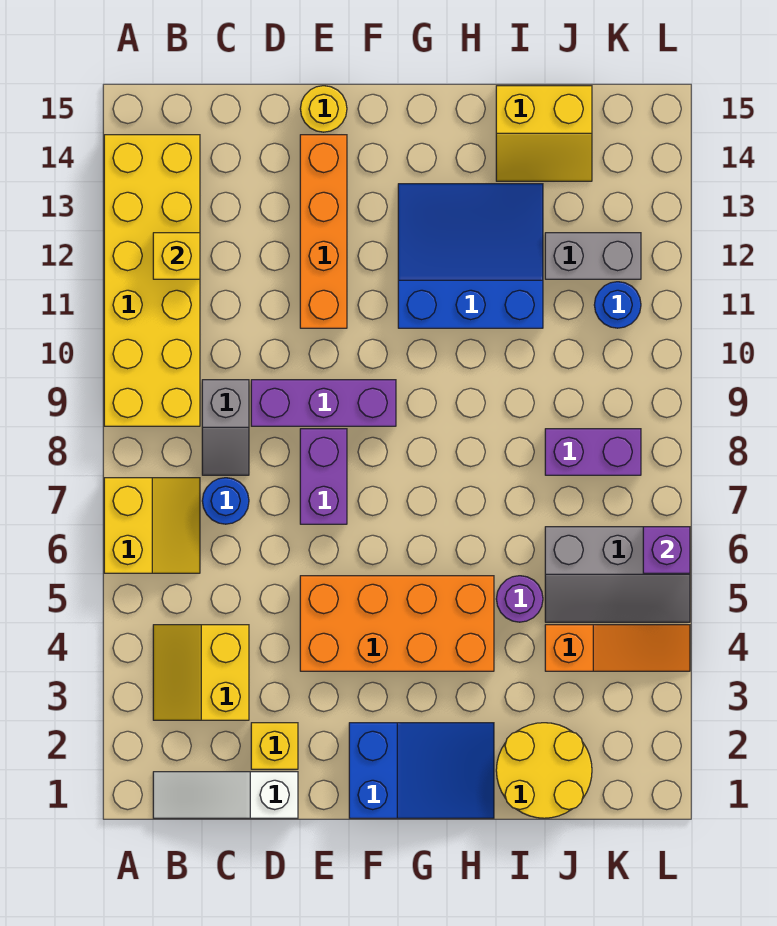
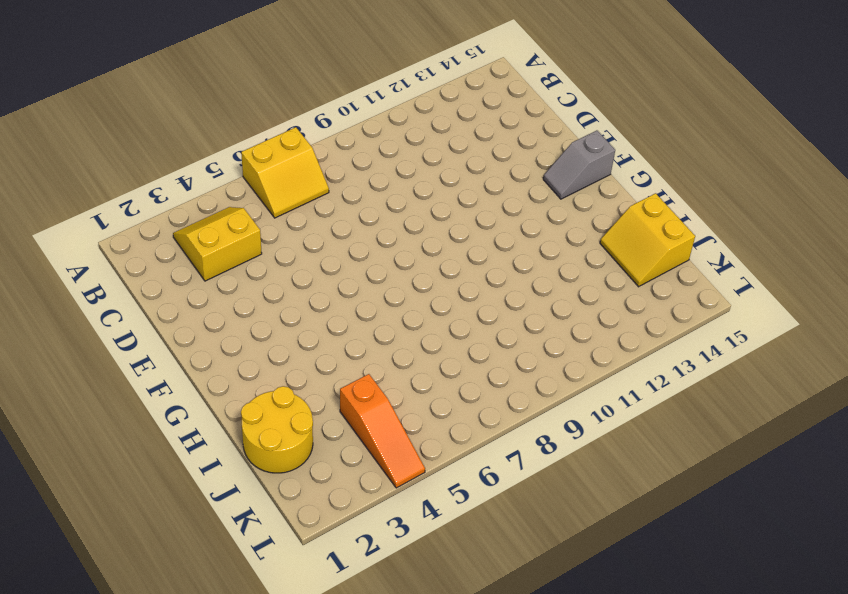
grey 1x2 slope [543,131,615,199] -> grey 1x2 slope moved to [202,380,249,475]
none -> yellow 2x6 brick [104,135,200,426]
none -> white 1x3 slope [153,772,298,818]
none -> blue 1x1 round brick [202,478,249,524]

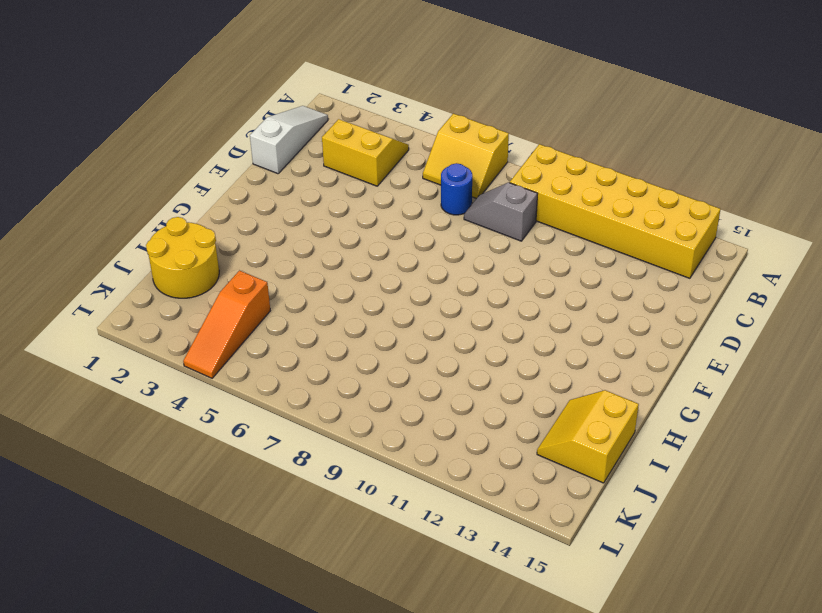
none -> yellow 1x1 brick [251,723,298,769]
none -> purple 1x3 brick [251,380,396,426]
none -> orange 2x4 brick [300,576,494,671]

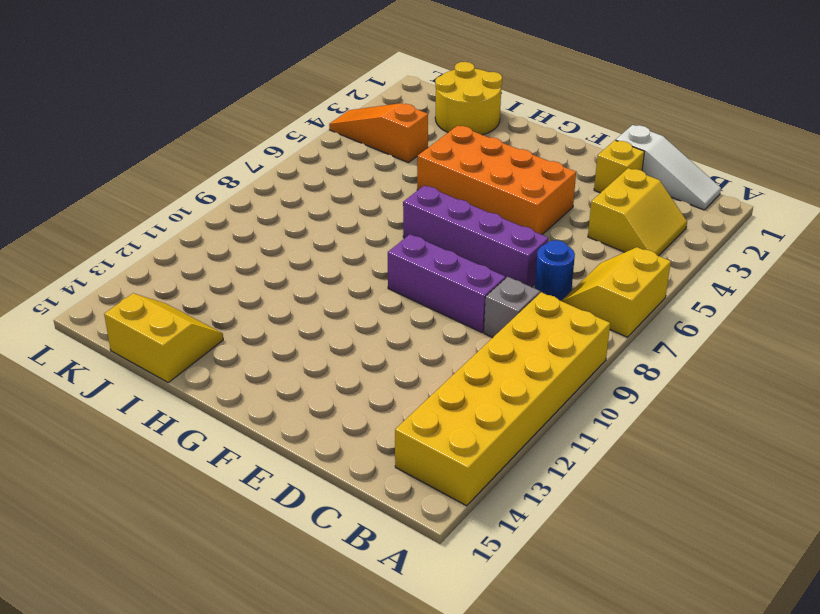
purple 1x4 brick [403,185,549,287] -> purple 1x2 brick [300,429,347,524]
none -> orange 1x4 brick [300,135,347,328]
none -> yellow 1x1 round brick [300,86,347,132]
none -> blue 2x3 slope [349,723,494,818]

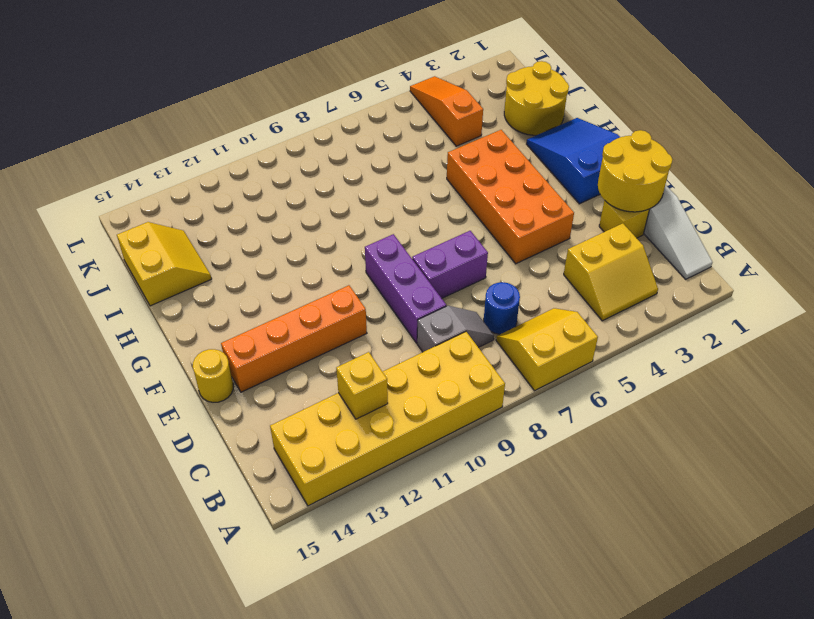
yellow 2x2 round brick [598,130,673,212] -> none
none -> blue 3x3 slope [398,184,543,328]
none -> purple 1x1 round brick [496,576,543,622]
none -> grey 2x3 slope [545,527,690,622]

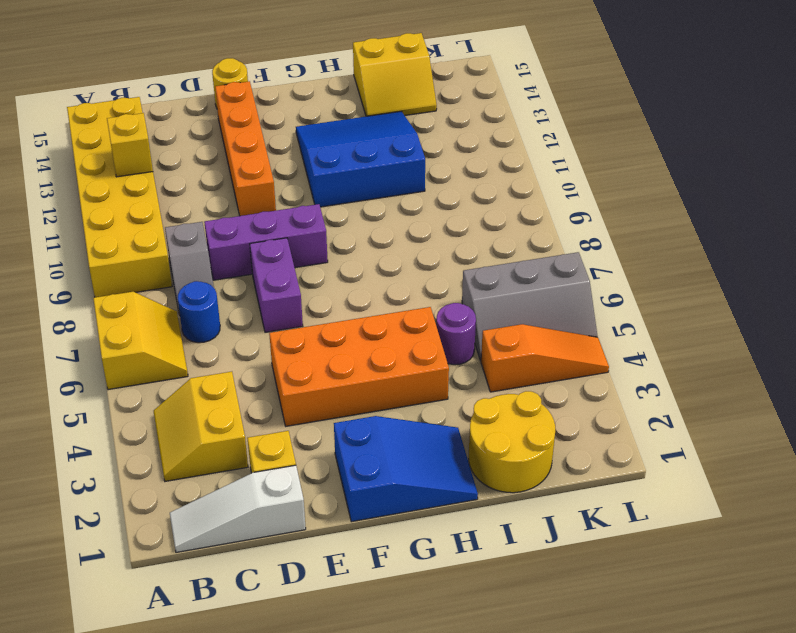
none -> purple 1x2 brick [545,429,641,475]
none -> grey 1x2 brick [545,233,641,279]
none -> blue 1x1 round brick [594,282,641,328]

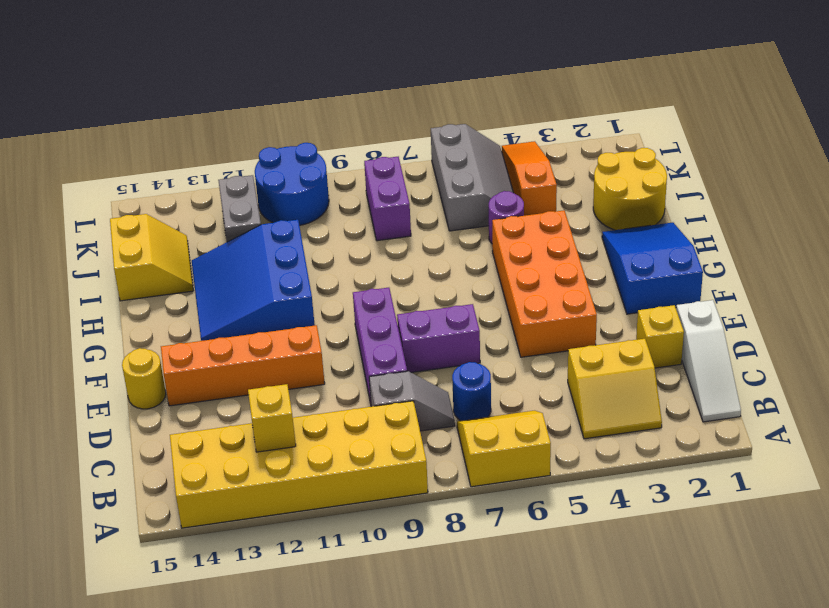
blue 2x2 round brick [255,143,329,225] -> blue 1x1 round brick [594,282,641,328]
none -> purple 1x1 brick [643,527,690,573]

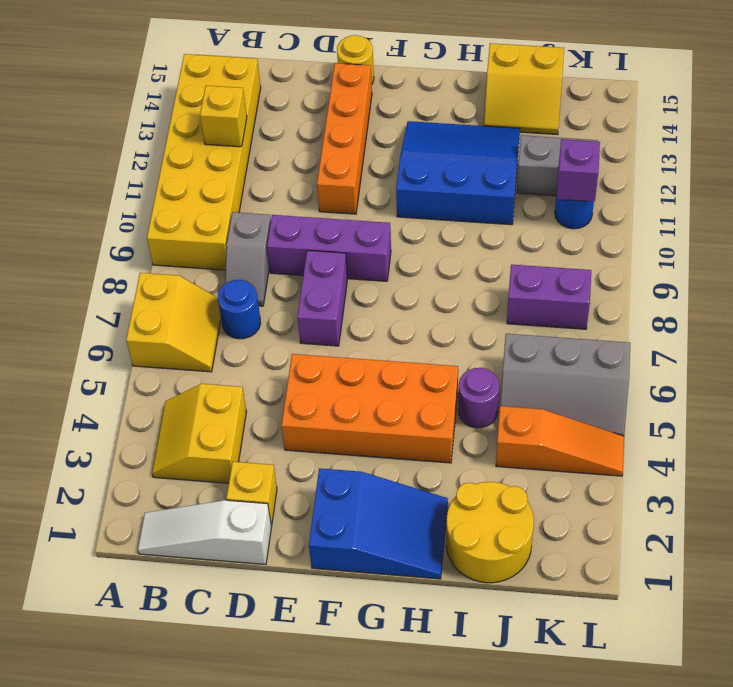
purple 1x1 brick [557,139,600,202] -> purple 1x1 brick moved to [643,527,690,573]

